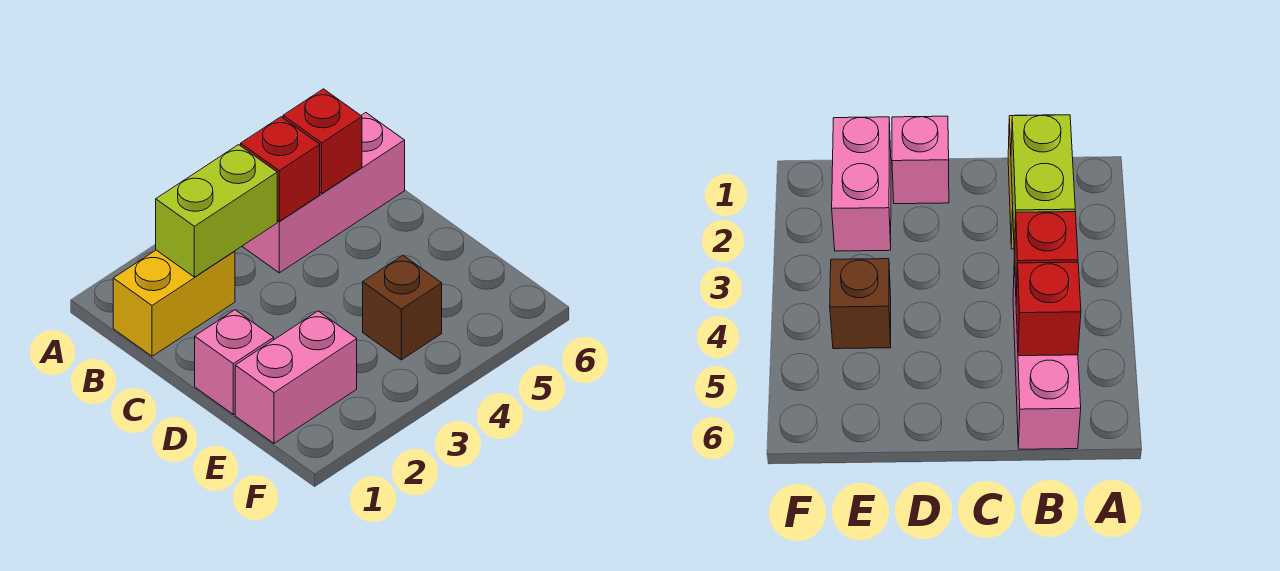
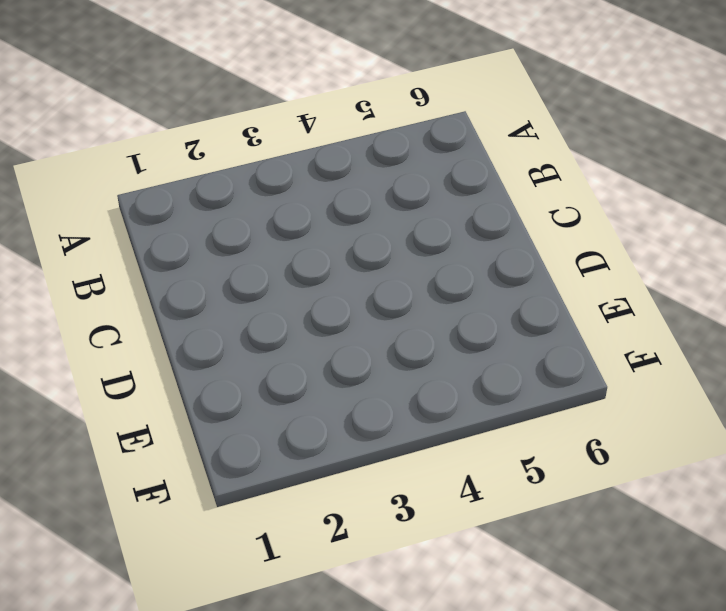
none -> yellow 1x2 brick [113,250,235,356]
none -> pink 1x3 brick [242,113,405,273]

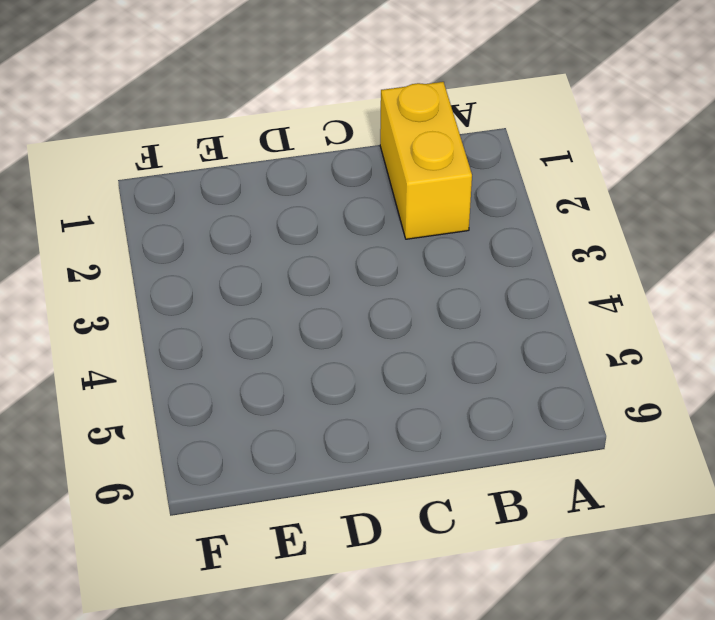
none -> pink 1x3 brick [242,113,405,273]
none -> pink 1x1 brick [195,310,274,414]

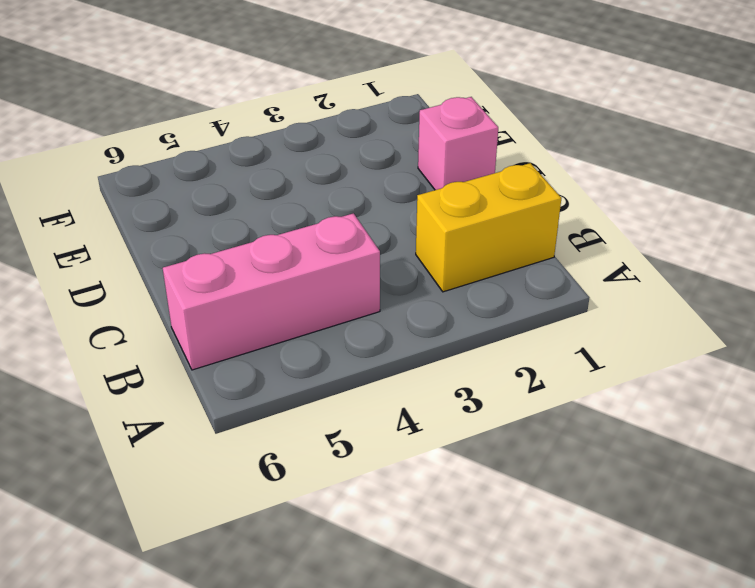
none -> pink 1x2 brick [235,311,357,443]
none -> brown 1x1 brick [363,255,442,360]

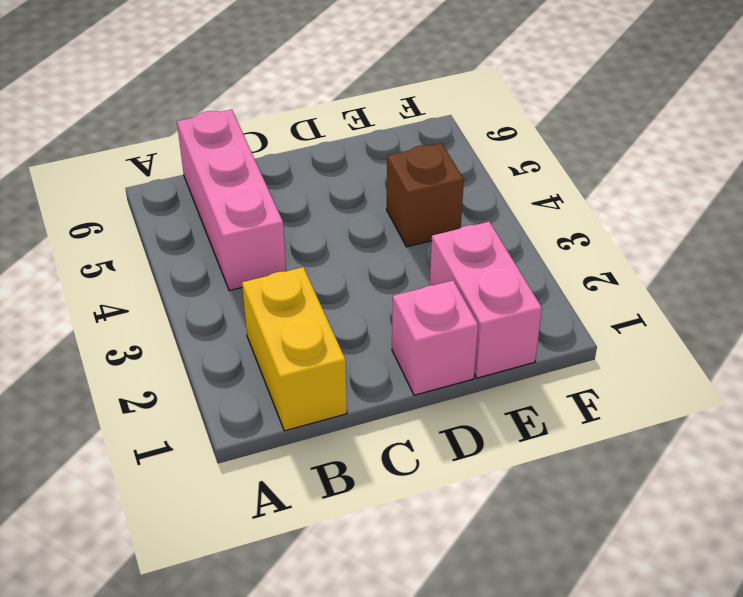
none -> lime 1x2 brick [156,145,277,277]
none -> red 1x1 brick [241,117,320,221]

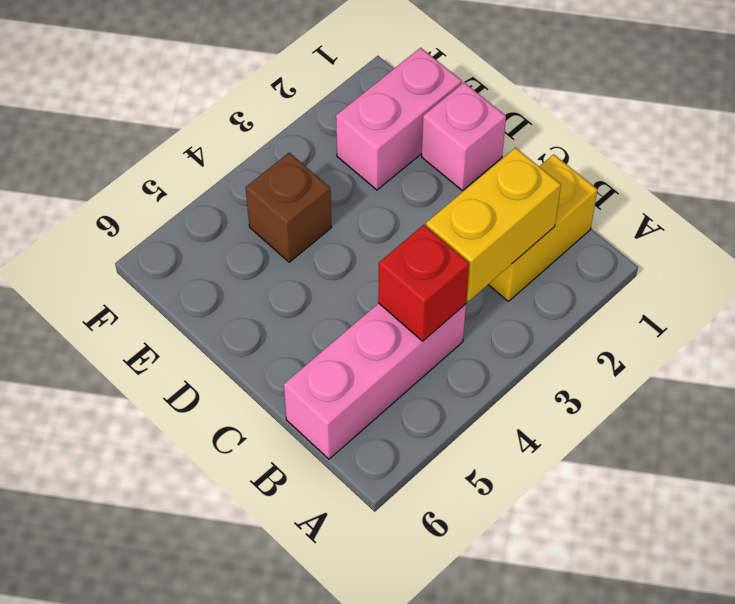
yellow 1x2 brick [426,148,561,301] -> lime 1x2 brick [156,145,277,277]
none -> red 1x1 brick [283,89,362,193]

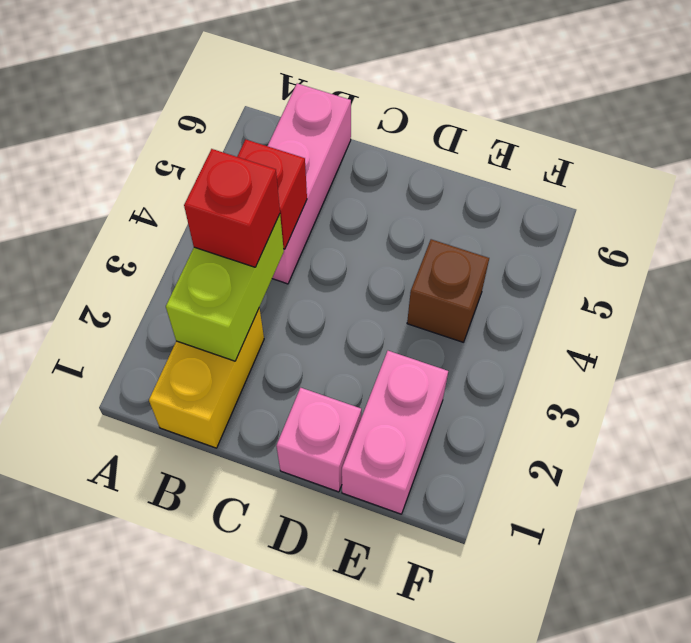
red 1x1 brick [184,149,280,267] -> red 1x1 brick moved to [283,89,362,193]

